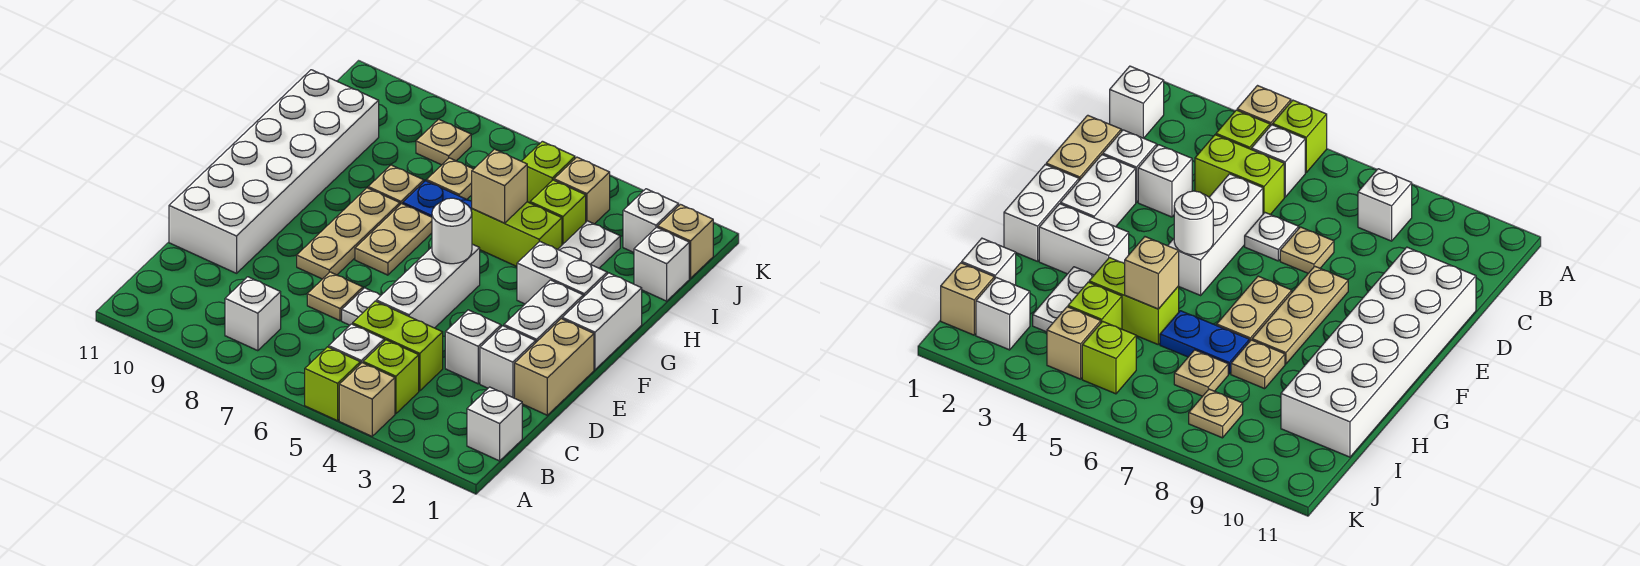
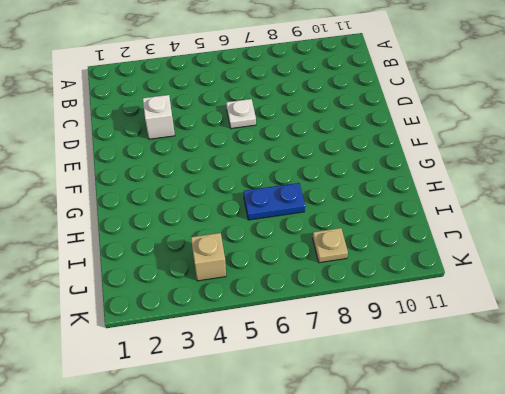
none -> tan 1x1 brick [339,363,395,436]
none -> lime 1x1 brick [305,347,360,421]
none -> white 1x1 brick [467,387,522,461]
none -> lime 1x1 brick [363,340,419,414]

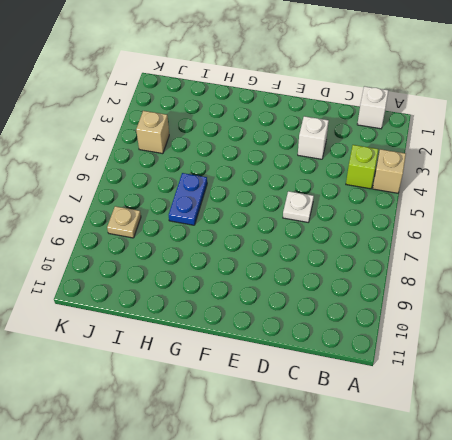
none -> lime 1x1 brick [305,347,360,421]
none -> white 1x1 brick [329,324,384,364]
none -> white 1x1 brick [225,277,281,351]
none -> lime 1x2 brick [353,301,443,391]

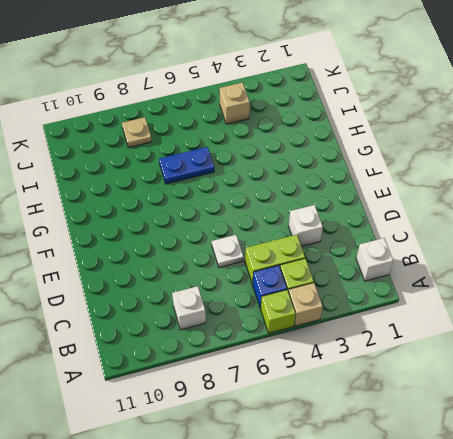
blue 1x1 brick [253,265,287,308] -> white 1x1 brick [329,324,384,364]
none -> tan 1x2 brick [515,319,594,415]
none -> white 1x1 brick [480,326,536,398]
none -> white 1x3 brick [376,244,480,328]
none -> tan 1x1 plate [307,272,363,321]

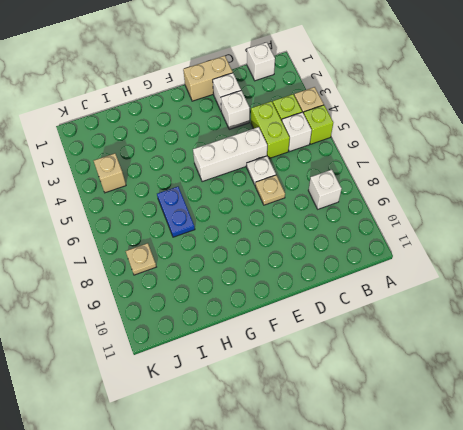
none -> white 2x6 brick [169,70,379,273]
none -> white 1x2 brick [504,280,583,342]
none -> tan 1x3 plate [297,188,400,279]
none -> white 1x2 brick [562,273,642,370]

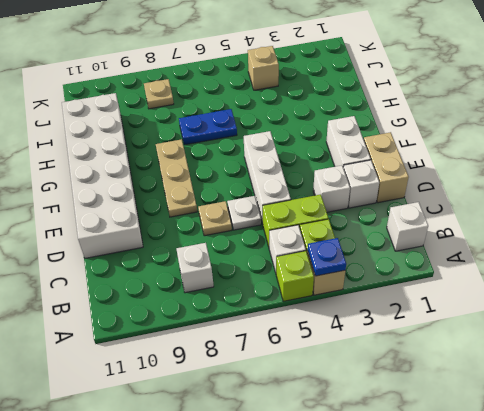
blue 1x1 plate [307,238,346,276] -> none
none -> white 1x2 brick [562,273,642,370]
none -> tan 1x2 plate [355,204,432,275]
none -> white 1x2 brick [517,242,607,304]
none -> white 1x2 plate [558,221,620,268]

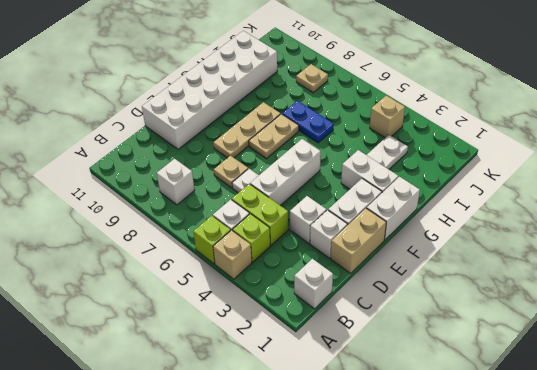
none -> lime 1x2 brick [472,202,562,267]
none -> tan 1x1 plate [368,165,424,204]
none -> white 1x1 brick [634,227,689,301]
none -> lime 1x1 brick [530,180,586,245]

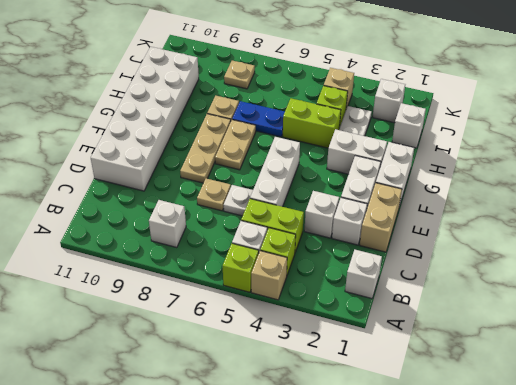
none -> tan 1x1 plate [427,158,473,199]
none -> tan 1x1 brick [658,205,713,278]
none -> lime 1x1 brick [522,141,575,203]
none -> white 1x1 round brick [432,198,472,264]

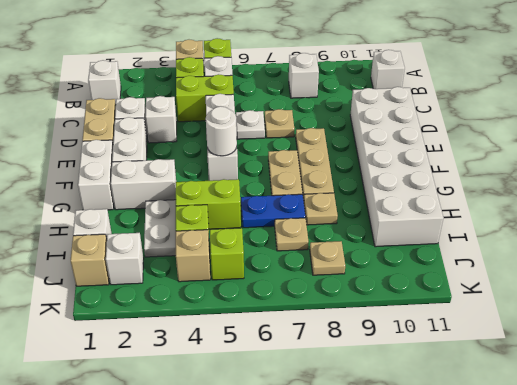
white 1x1 brick [371,50,405,89] -> none
none -> tan 1x1 brick [472,149,527,223]

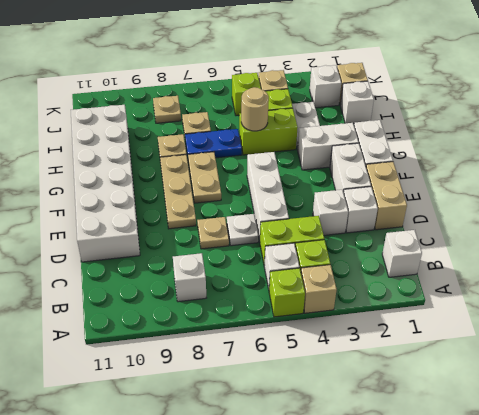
tan 1x1 round brick [241,87,269,131] -> tan 1x1 brick [472,149,527,223]
none -> white 1x1 round brick [432,198,472,264]

